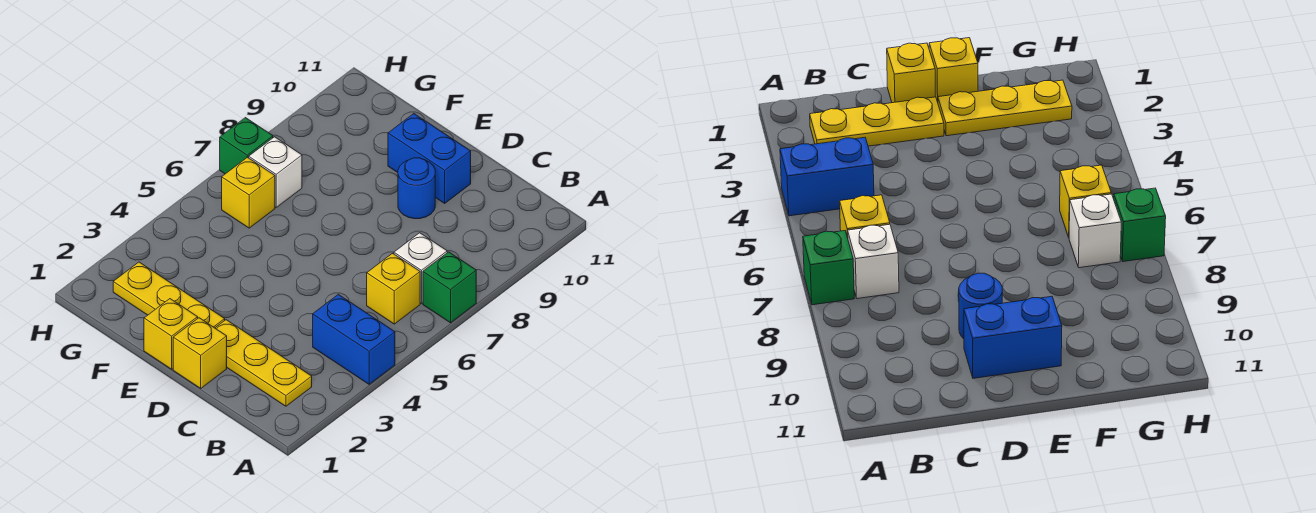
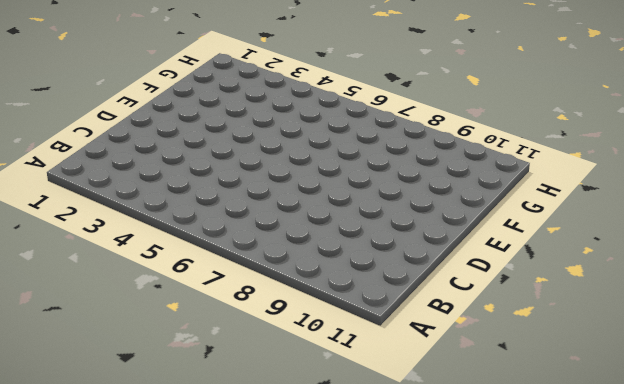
none -> blue 1x2 brick [313,294,395,384]
none -> green 1x1 brick [423,252,476,323]
none -> yellow 1x3 plate [215,320,312,406]

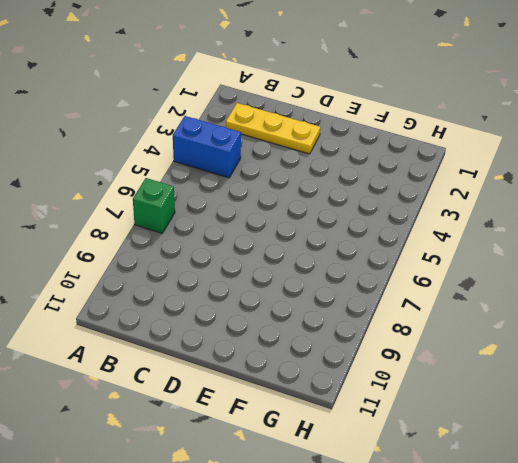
none -> yellow 1x1 brick [367,253,420,324]
none -> white 1x1 brick [394,233,447,304]
none -> yellow 1x1 brick [173,318,227,388]

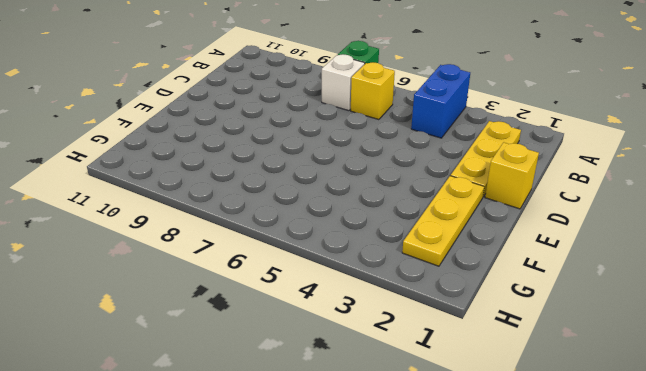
none -> blue 1x1 round brick [398,158,435,219]
none -> blue 1x2 brick [388,114,471,203]
none -> yellow 1x1 brick [144,299,198,369]

